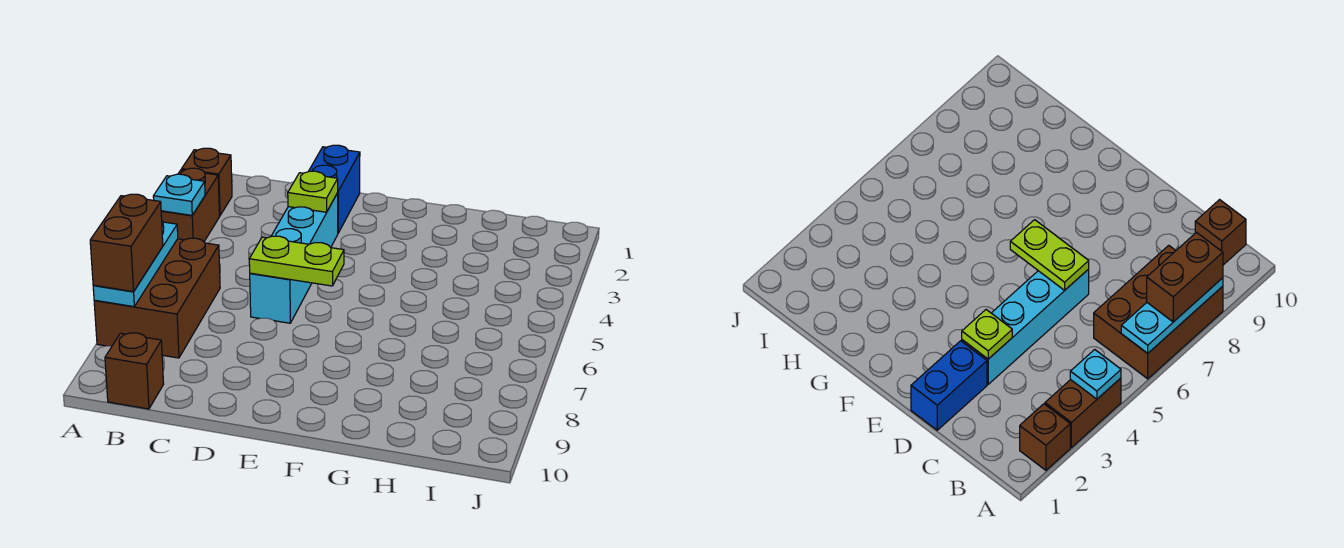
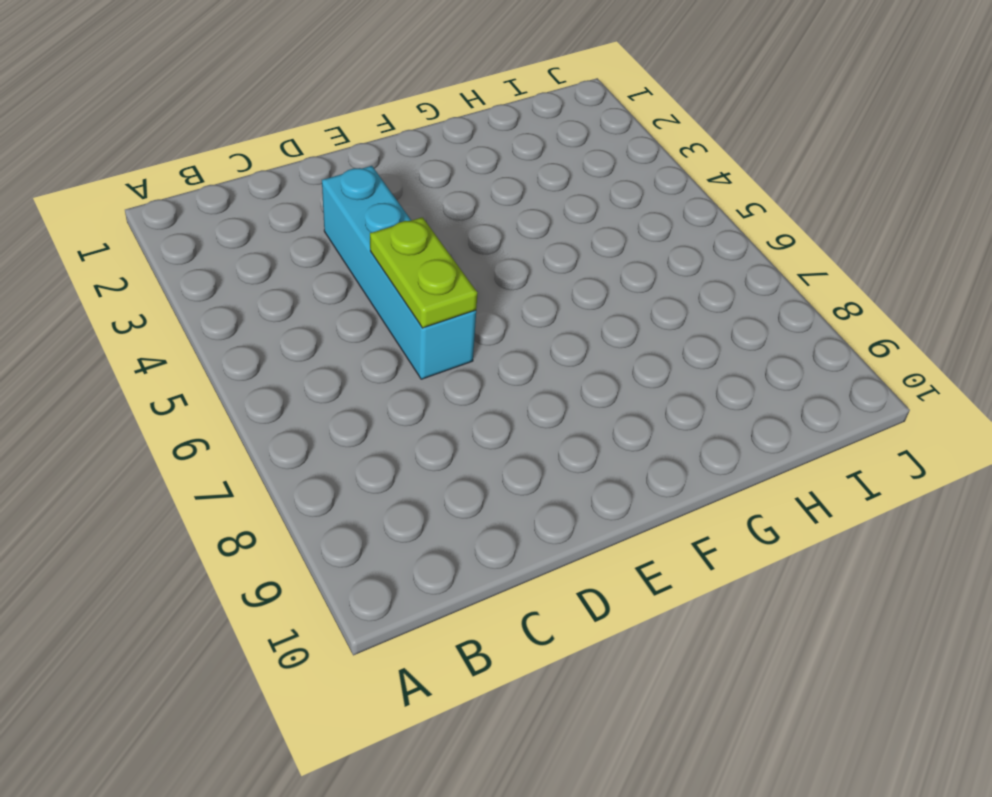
lime 1x2 plate [370,217,478,328] -> lime 1x2 plate turned to [249,236,344,286]
none -> brown 1x1 brick [182,148,232,215]
none -> brown 1x2 brick [161,168,220,242]

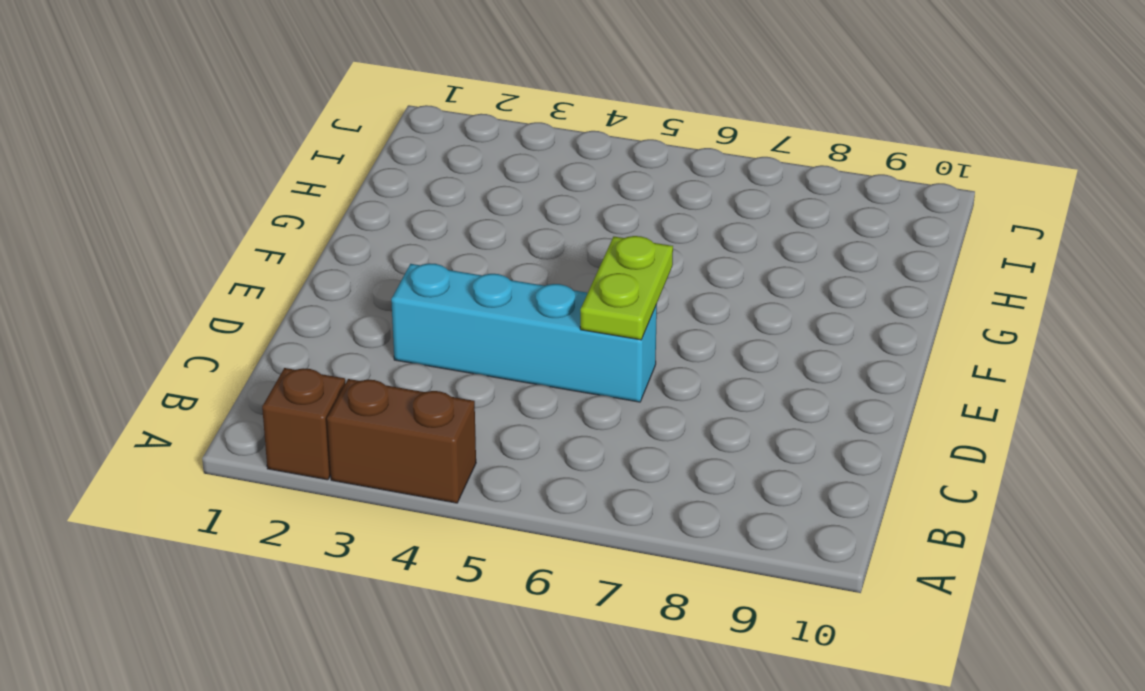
none -> brown 2x3 brick [94,238,220,358]
none -> brown 1x1 brick [105,333,164,409]

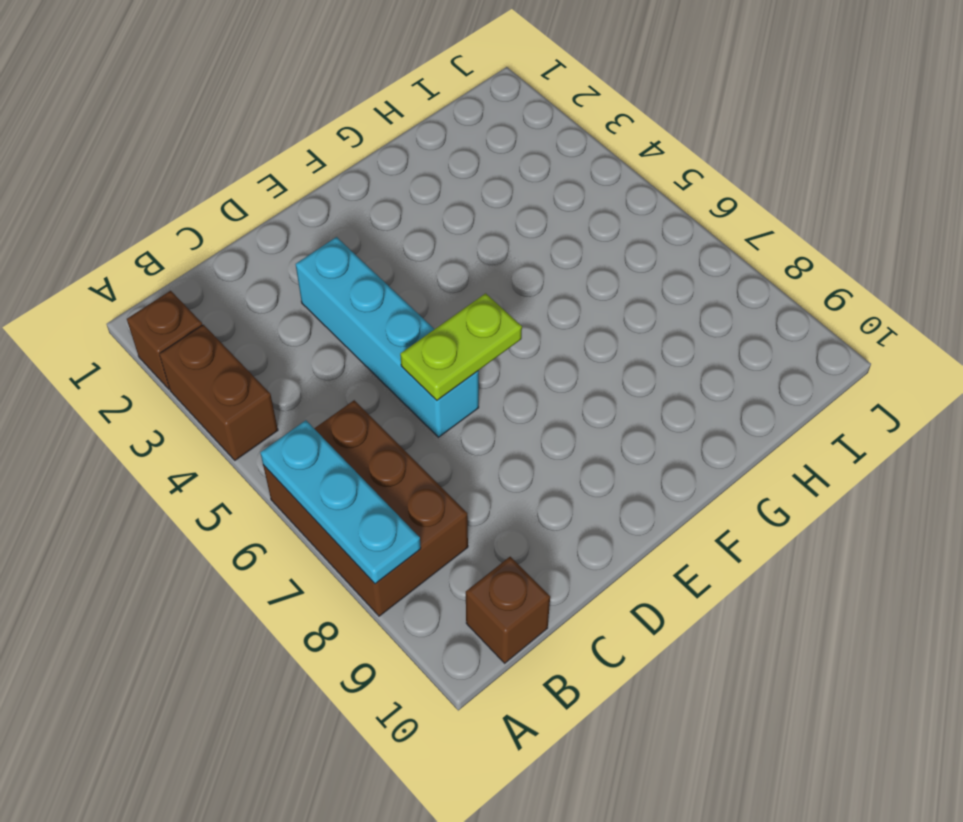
none -> blue 1x2 brick [309,145,360,233]
none -> cyan 1x1 plate [153,174,205,215]

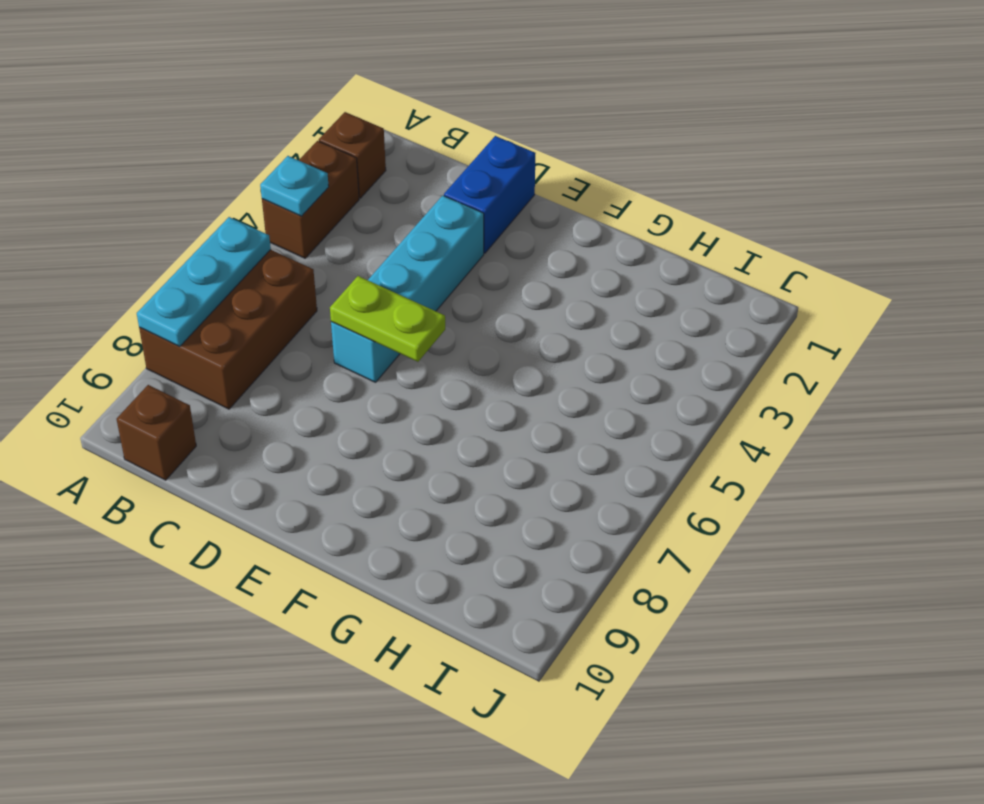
none -> lime 1x1 plate [288,171,338,212]
none -> brown 1x2 brick [90,194,163,292]

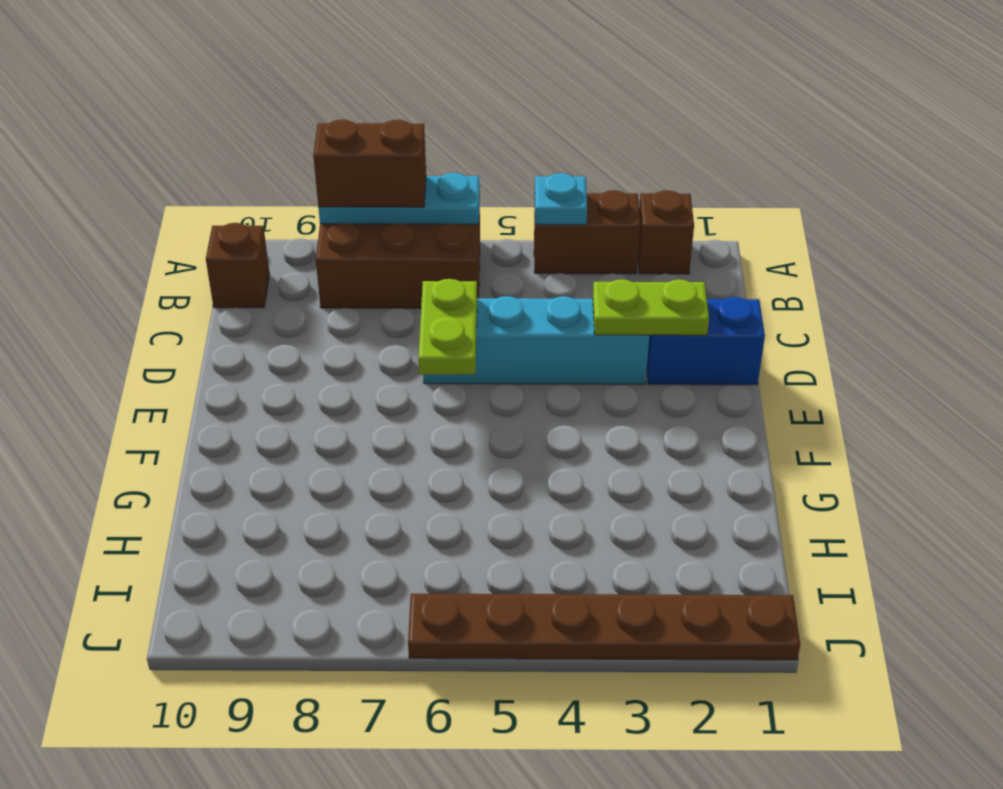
lime 1x2 plate [593,279,709,335] -> lime 1x1 plate [288,171,338,212]
brown 1x6 plate [408,594,800,660] -> none

